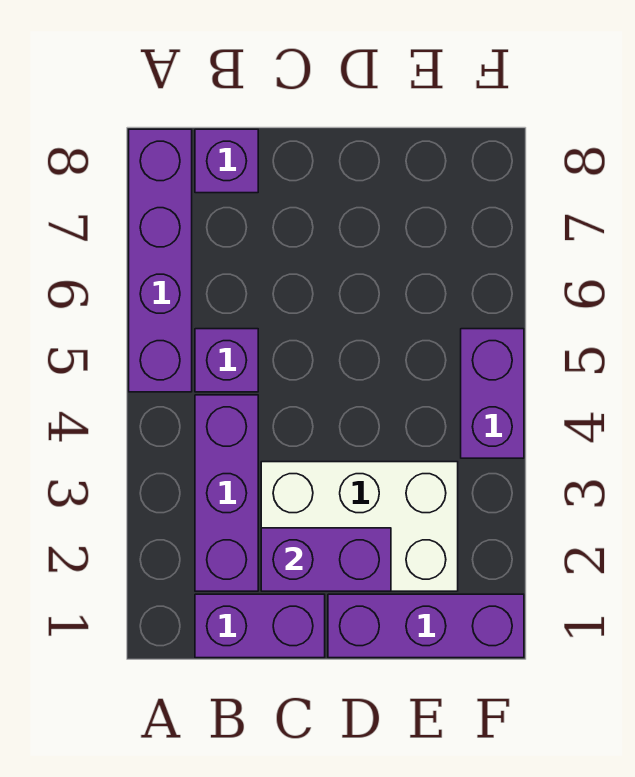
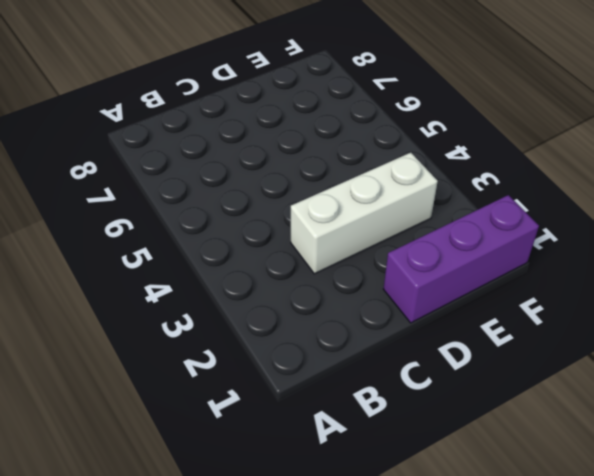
white 1x3 brick [291,153,438,274] -> white 2x3 brick [261,462,458,591]
none -> purple 1x4 brick [129,129,192,392]
none -> purple 1x2 brick [195,594,325,658]

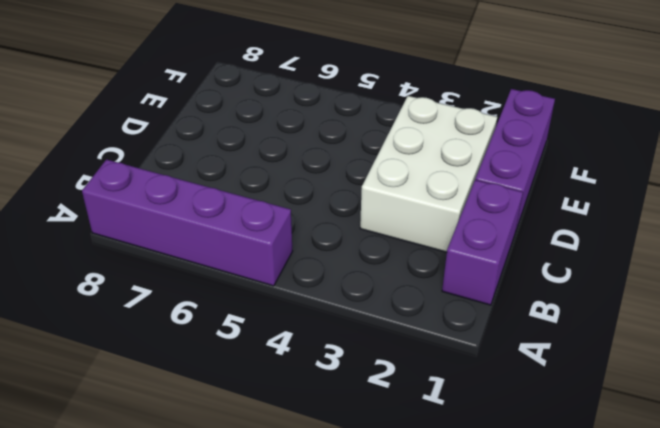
none -> purple 1x3 brick [195,395,258,591]
none -> purple 1x1 brick [195,329,258,392]

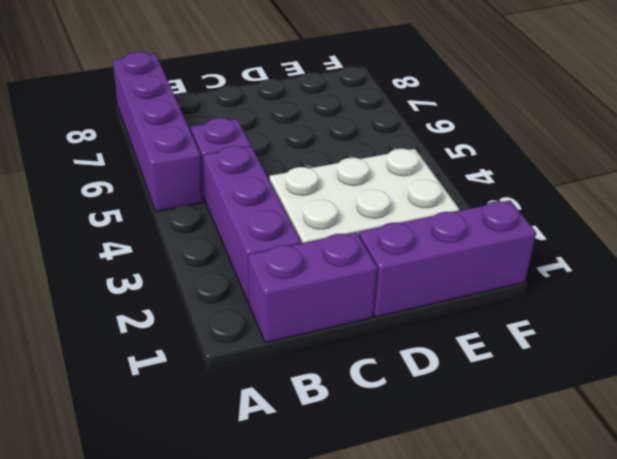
none -> purple 1x1 brick [195,129,258,193]
none -> purple 1x2 brick [461,329,524,458]

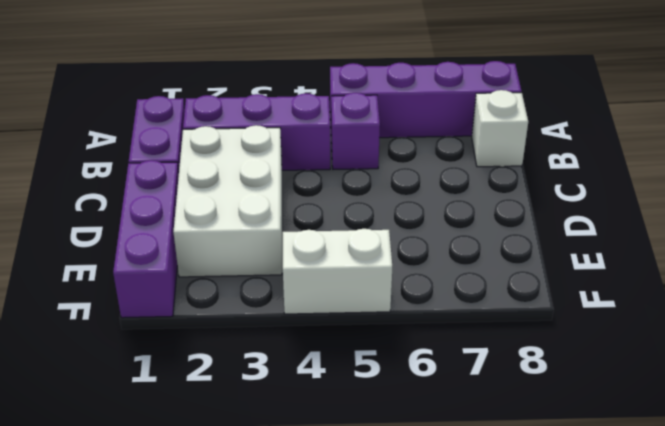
white 1x1 brick [472,90,528,167] -> purple 1x1 brick [195,129,258,193]
white 1x2 brick [283,229,392,314] -> purple 1x2 brick [461,329,524,458]
none -> purple 1x2 brick [261,528,391,591]

